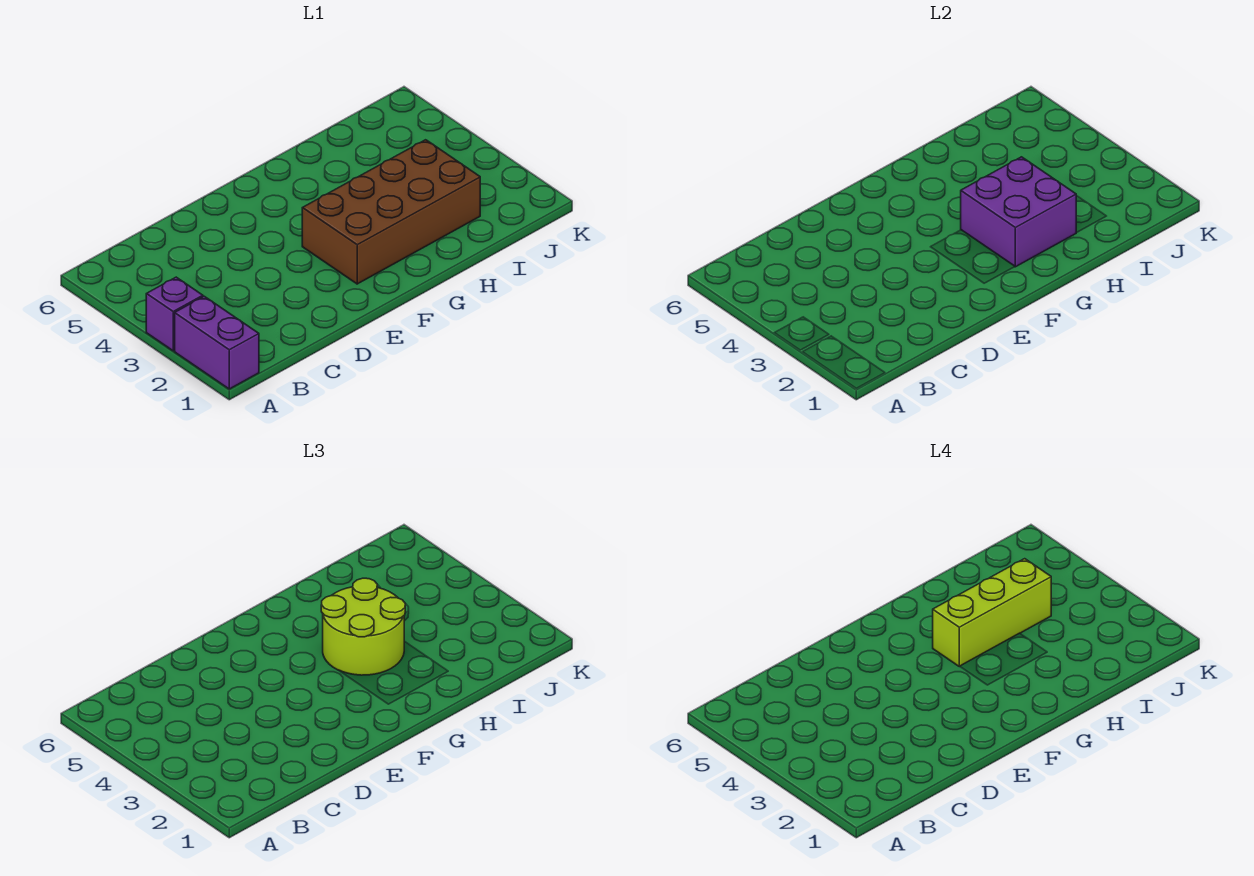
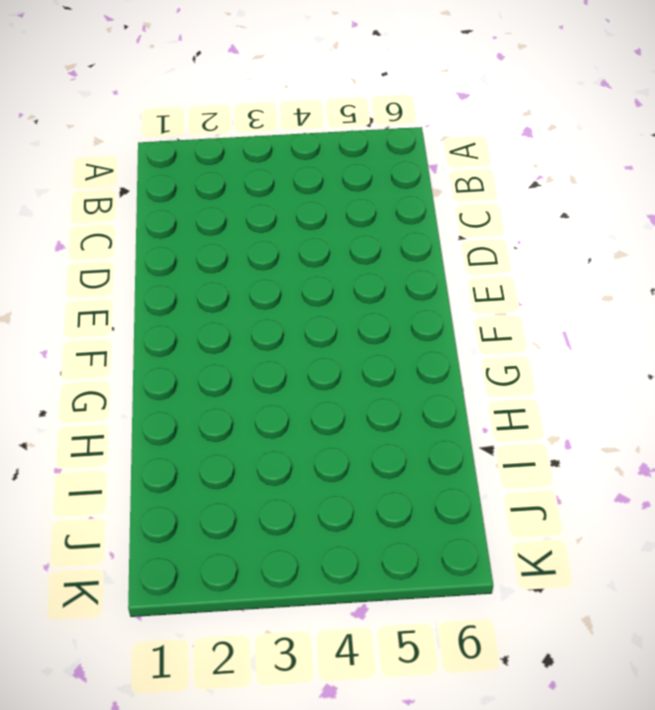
none -> purple 1x2 brick [175,296,259,389]
none -> purple 1x1 brick [146,277,203,351]

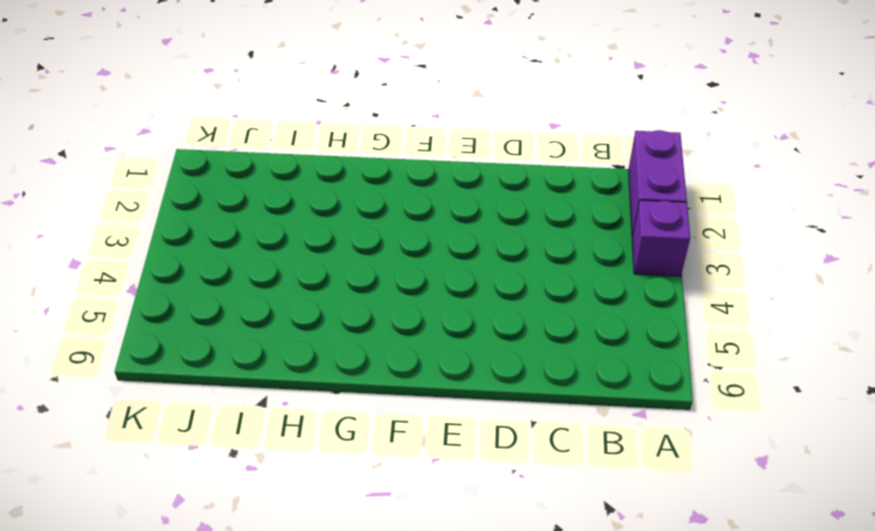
none -> brown 2x4 brick [302,140,480,284]
none -> purple 2x2 brick [961,157,1077,267]

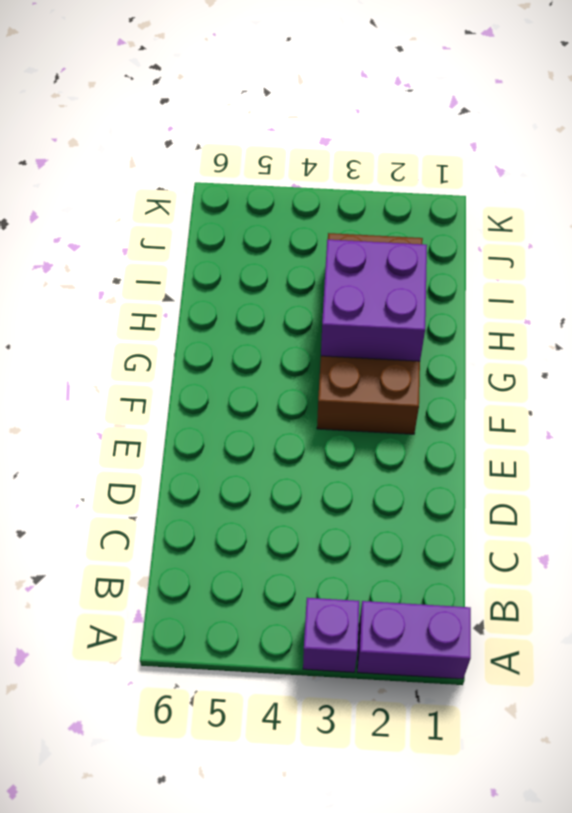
none -> lime 2x2 round brick [321,578,405,675]
none -> lime 1x3 brick [933,559,1051,666]

